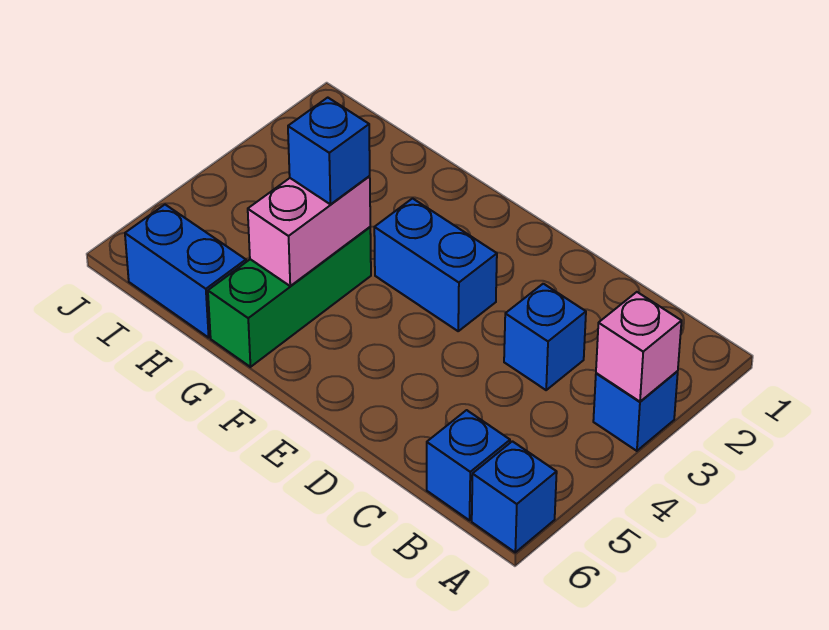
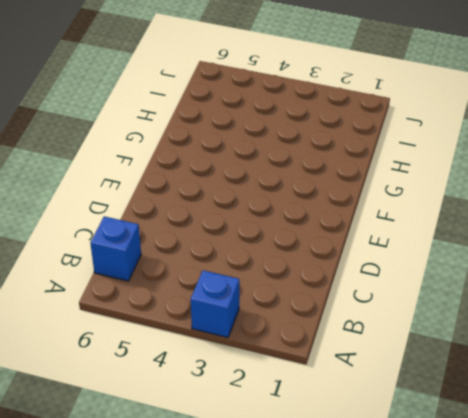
none -> blue 1x1 brick [472,441,557,552]
none -> blue 1x1 brick [504,284,586,390]

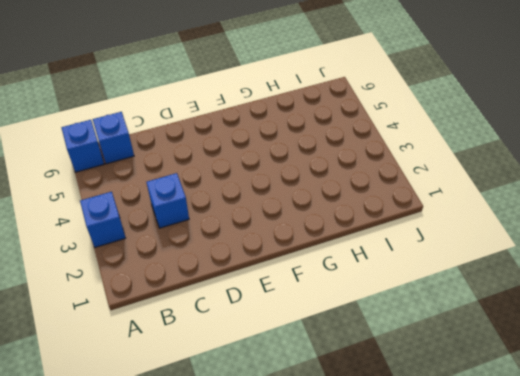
none -> blue 1x2 brick [374,198,497,331]
none -> green 1x3 brick [208,227,371,367]

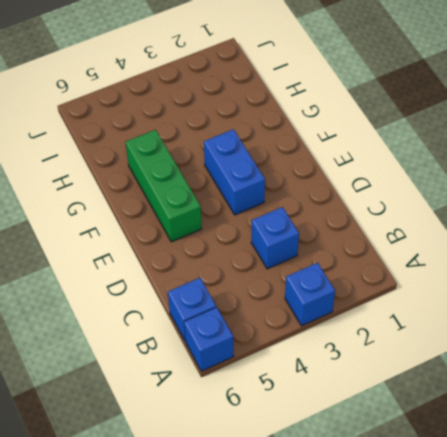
green 1x3 brick [126,130,202,242] -> green 1x3 brick turned to [208,227,371,367]
none -> blue 1x2 brick [125,205,246,338]
none -> pink 1x1 brick [596,292,681,402]

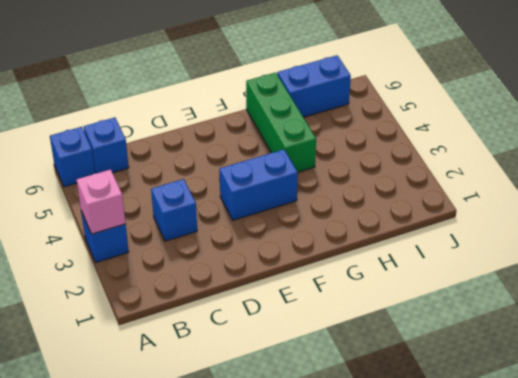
none -> pink 1x2 brick [248,176,370,286]
none -> blue 1x1 brick [288,98,370,204]

